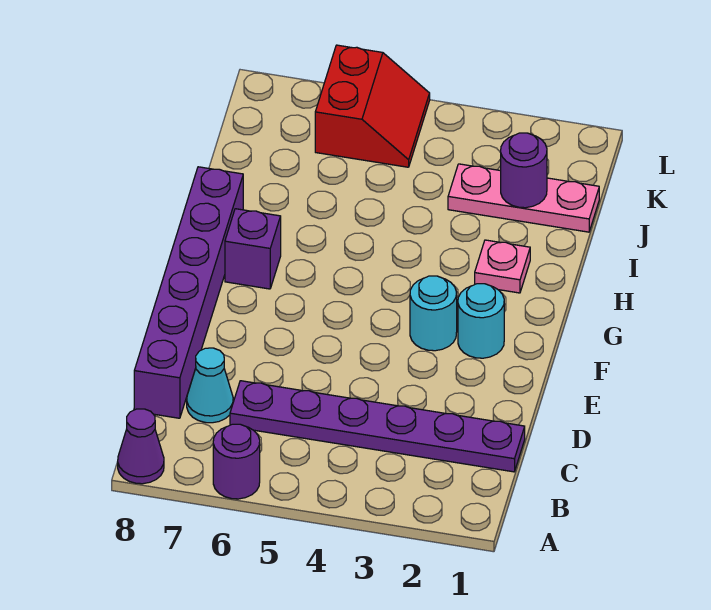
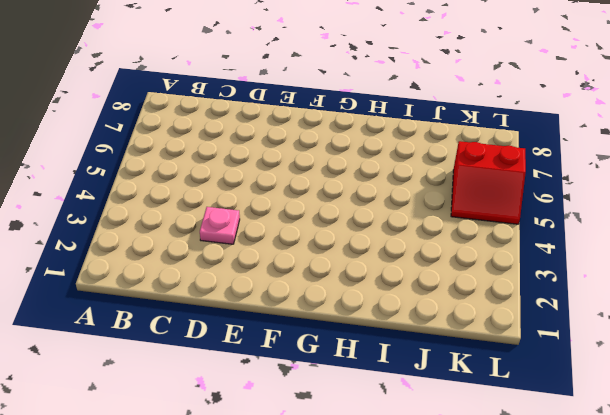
pink 1x1 plate [200,207,240,244] -> pink 1x1 plate moved to [475,240,530,293]
none -> purple 1x1 round brick [213,424,260,499]
none -> purple 1x1 cone [118,409,164,484]
none -> purple 1x6 plate [230,381,525,472]

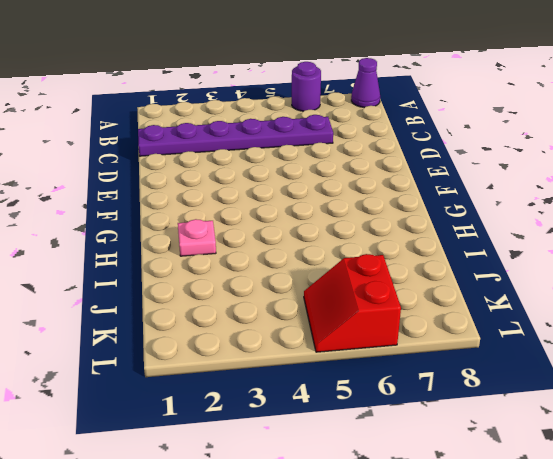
none -> cyan 1x1 cone [187,348,233,423]
none -> purple 1x6 brick [134,167,243,418]
none -> cyan 1x1 round brick [458,284,504,358]

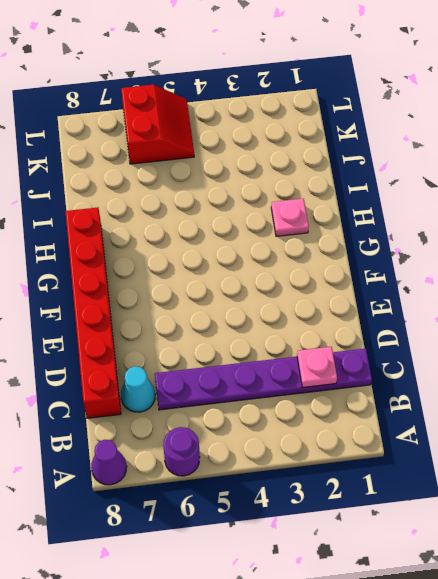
pink 1x1 plate [297,347,337,388] -> none
red 1x6 brick [65,207,121,418] -> purple 1x6 brick [134,167,243,418]
none -> cyan 1x1 round brick [458,284,504,358]
none -> cyan 1x1 round brick [410,276,457,351]
none -> purple 1x1 brick [225,209,281,289]

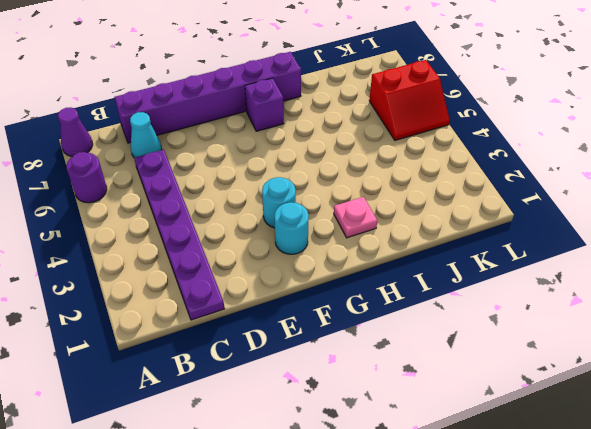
none -> pink 1x3 plate [448,164,599,232]
none -> purple 1x1 round brick [501,133,547,208]

